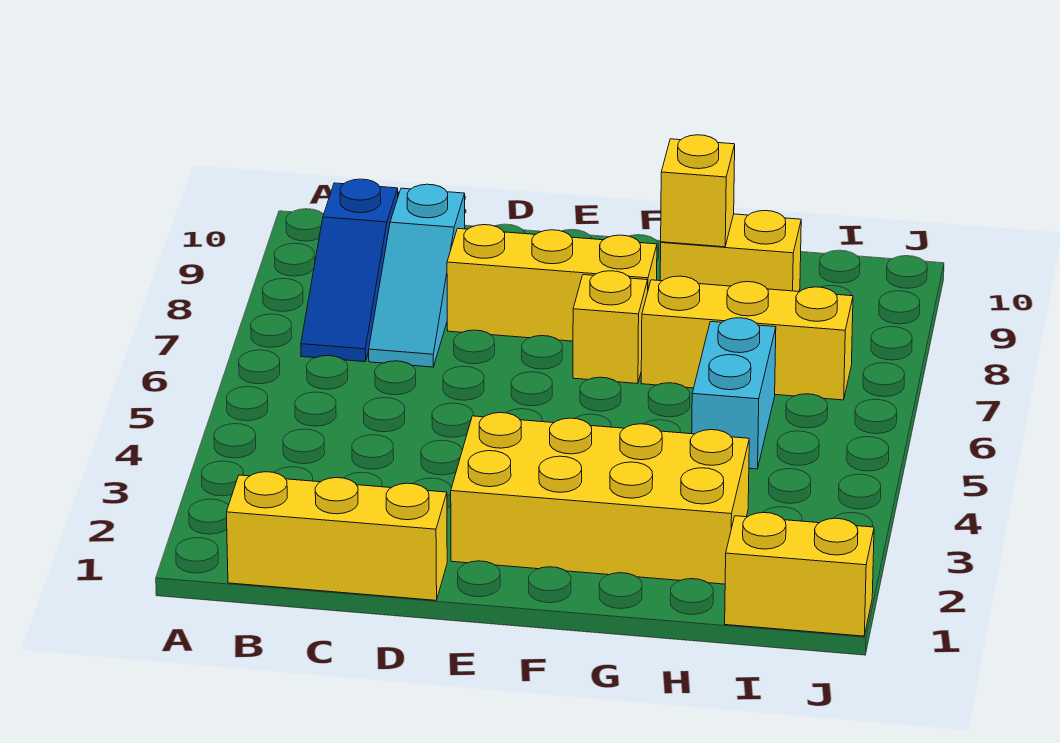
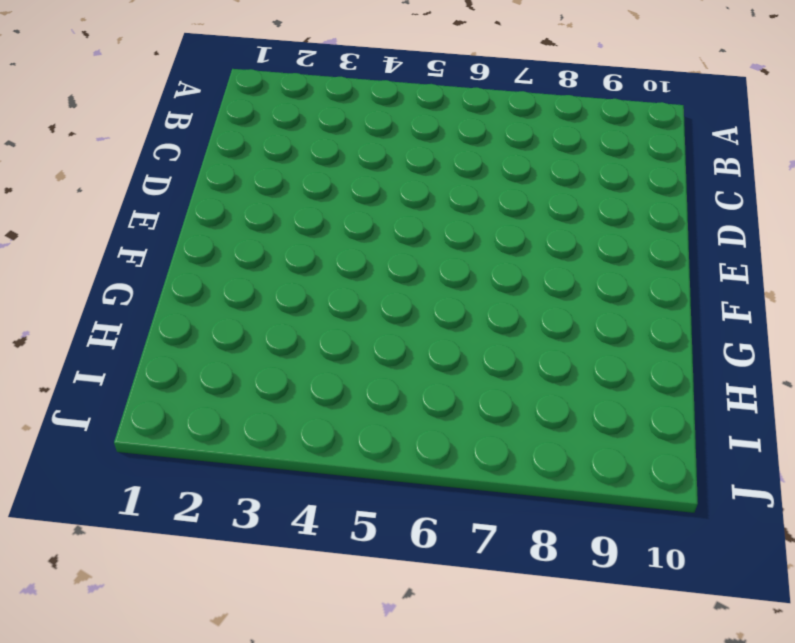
none -> yellow 1x3 brick [226,472,447,600]
none -> blue 1x3 slope [301,179,398,362]

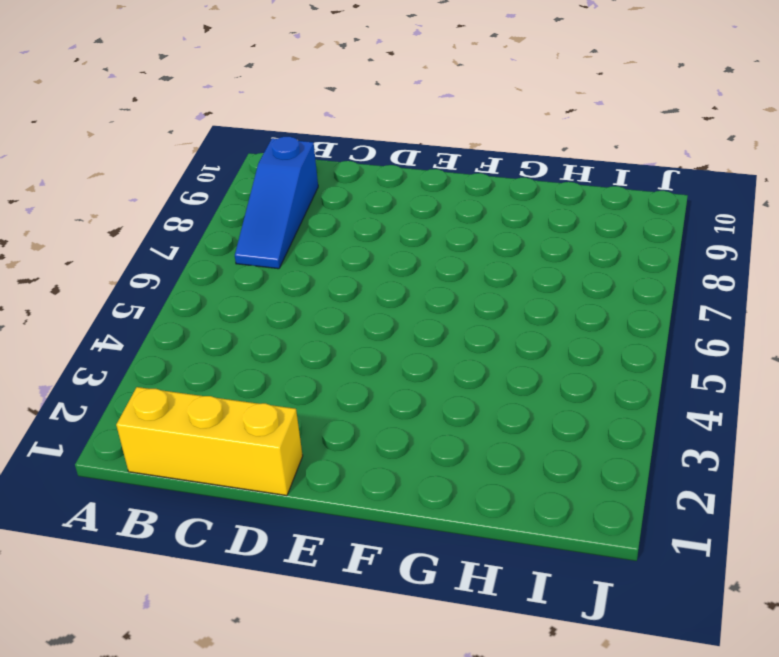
none -> cyan 1x3 slope [369,184,465,367]
none -> yellow 1x3 brick [447,225,657,341]

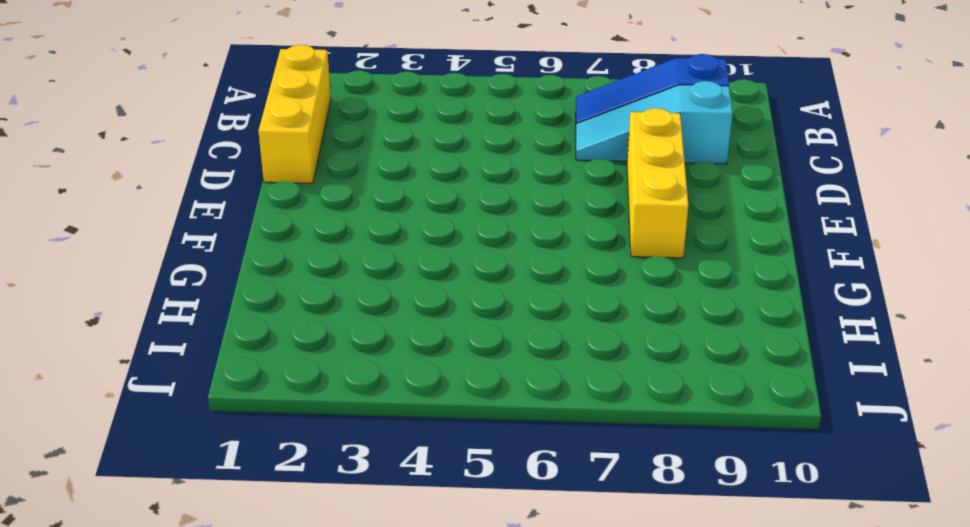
none -> yellow 2x4 brick [451,413,749,584]
none -> yellow 1x1 brick [573,271,648,384]

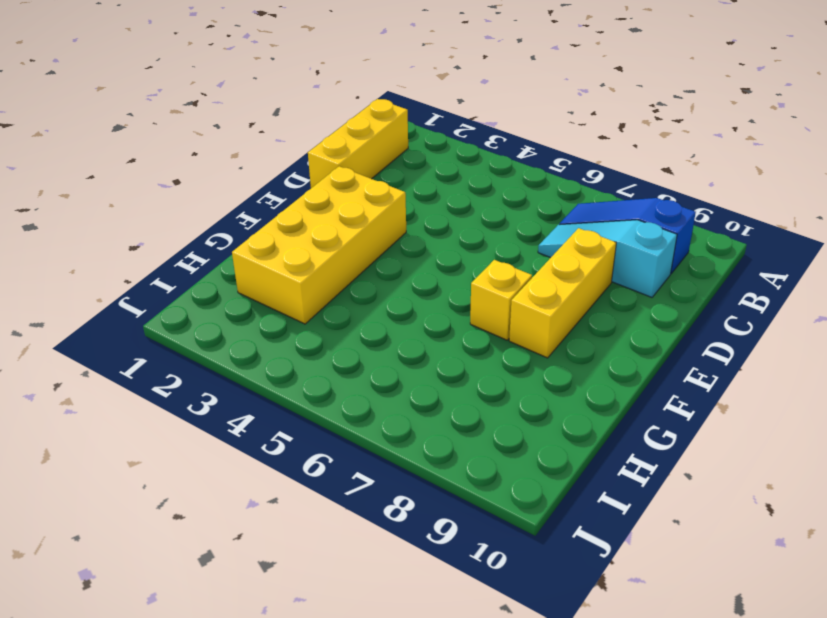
none -> yellow 1x3 brick [641,276,853,400]
none -> yellow 1x2 brick [660,211,801,292]

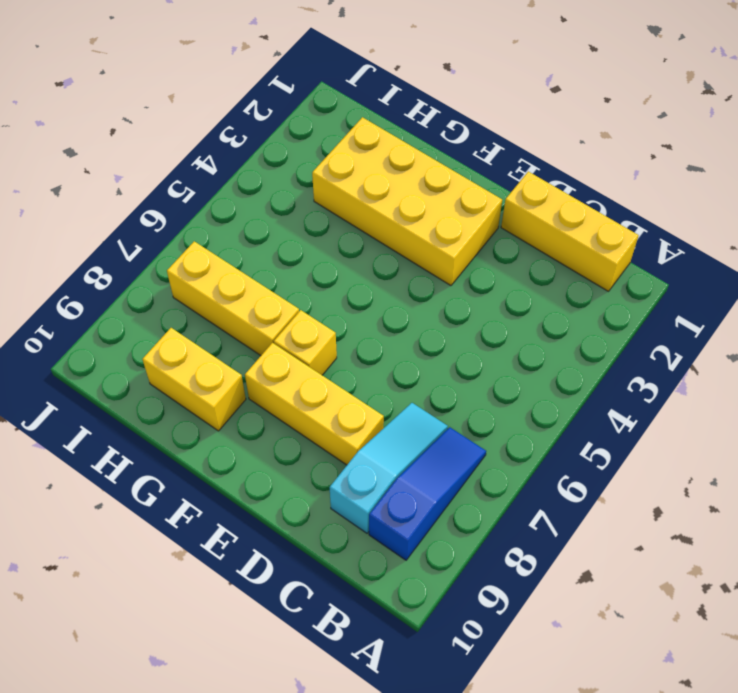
none -> cyan 1x2 brick [692,318,776,469]
none -> yellow 1x2 brick [725,513,874,636]

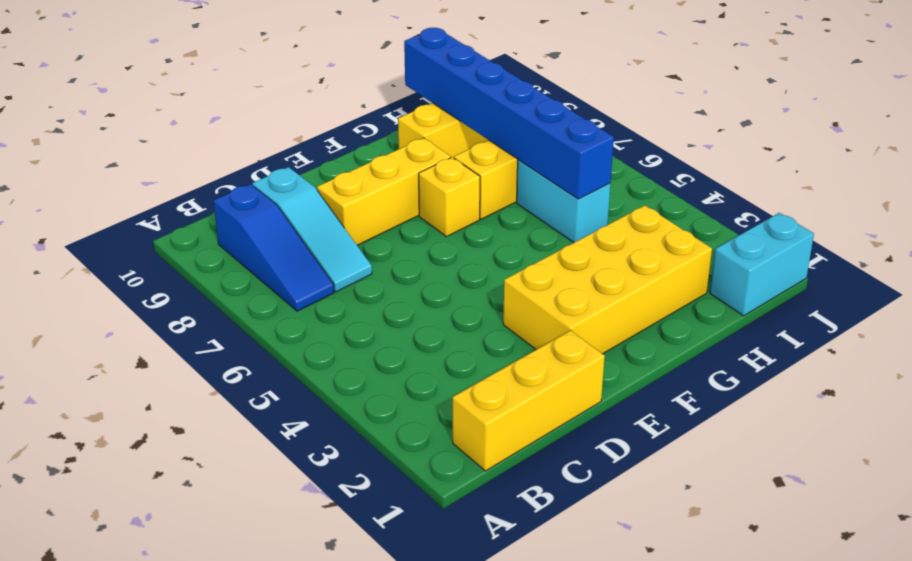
blue 1x6 brick [404,28,614,199] -> none
cyan 1x2 brick [710,213,814,316] -> yellow 1x2 brick [725,513,874,636]
none -> yellow 1x1 brick [661,135,735,247]

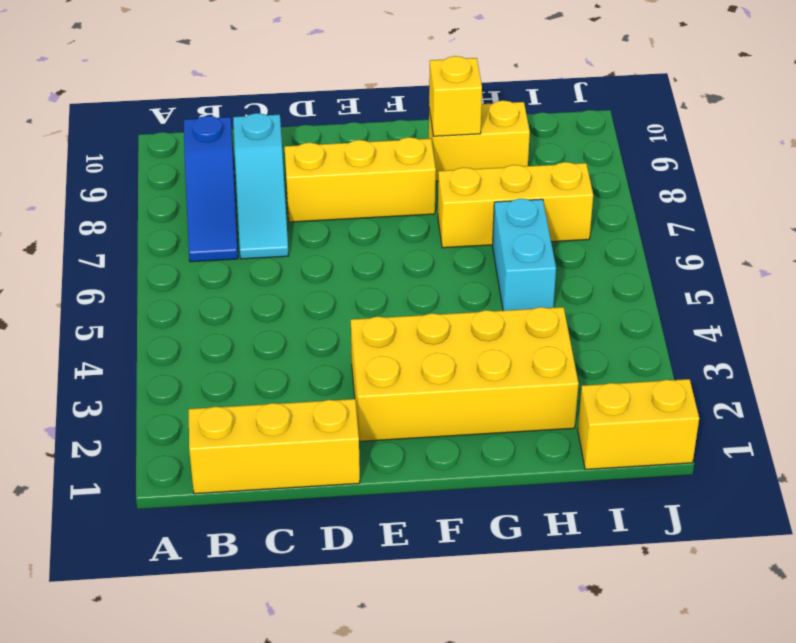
none -> yellow 1x1 brick [573,271,648,384]

